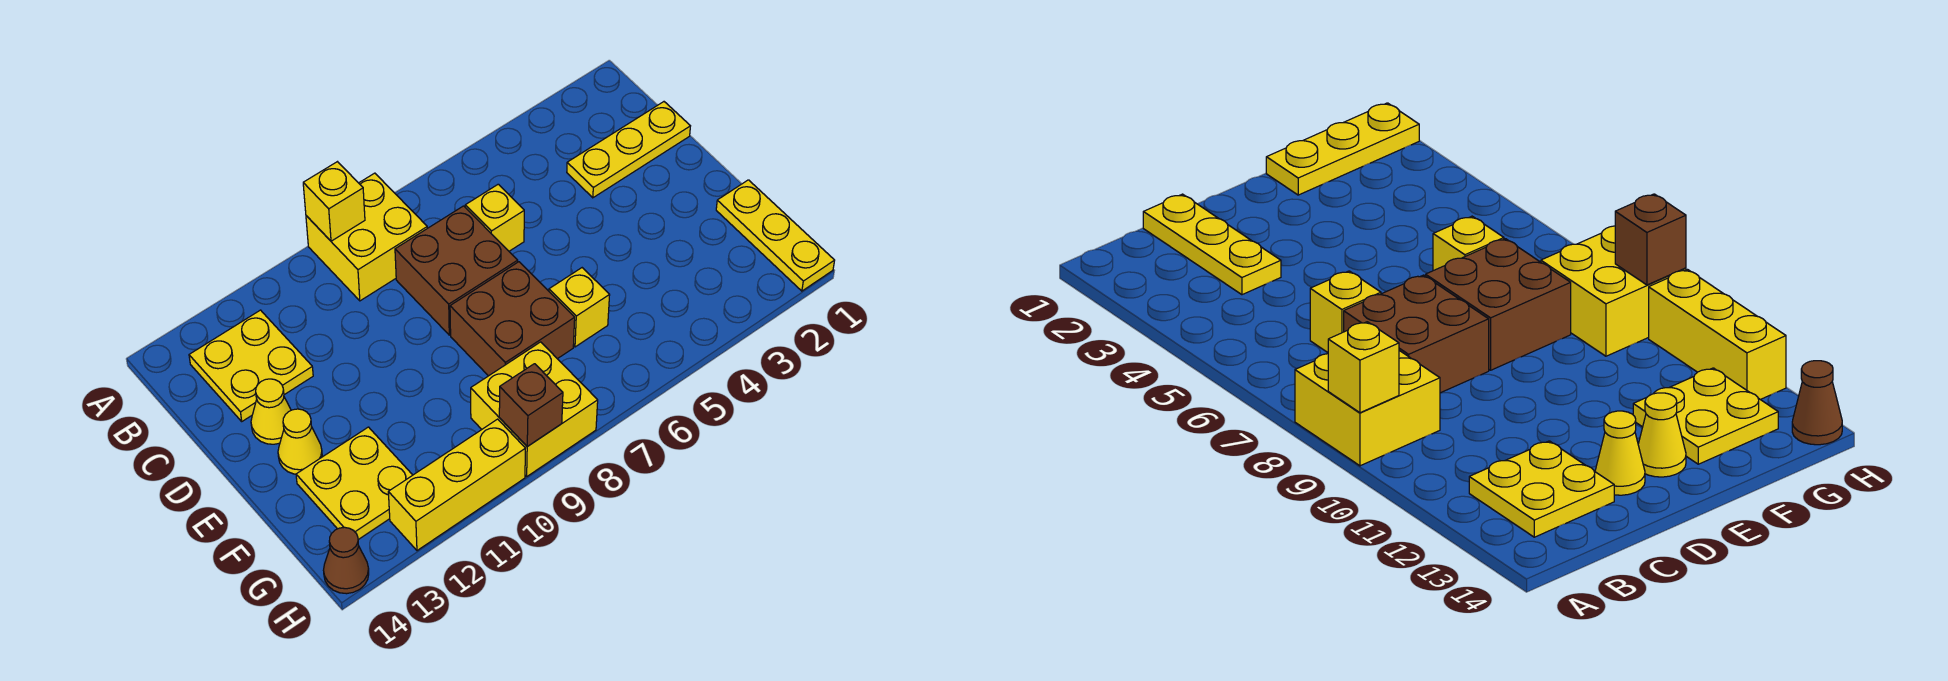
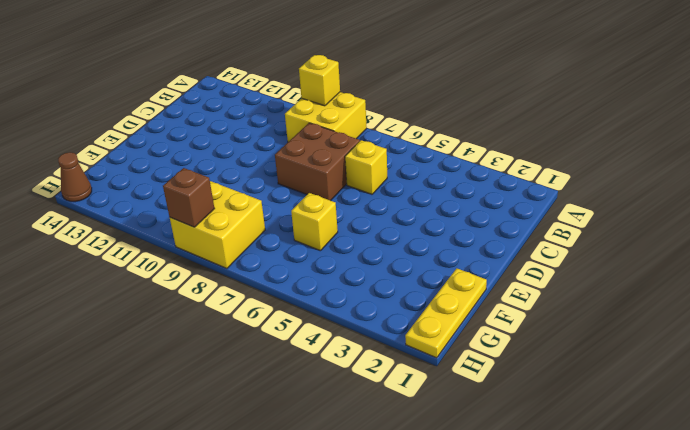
none -> yellow 2x2 plate [189,310,313,421]
none -> yellow 1x3 plate [567,102,690,198]
none -> yellow 1x1 cone [251,379,291,444]

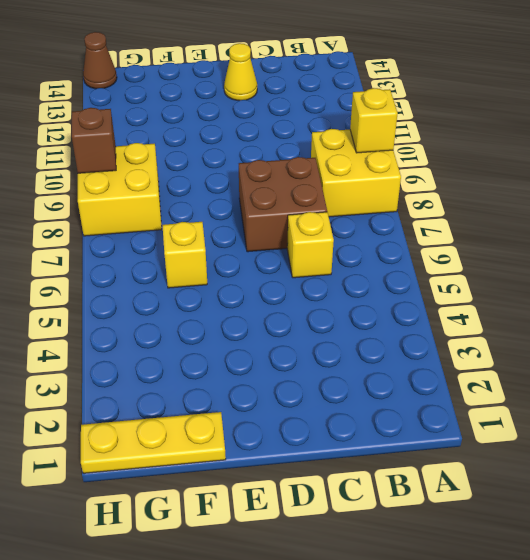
none -> yellow 2x2 plate [189,310,313,421]
none -> yellow 1x3 plate [567,102,690,198]
none -> brown 2x2 brick [450,262,575,376]

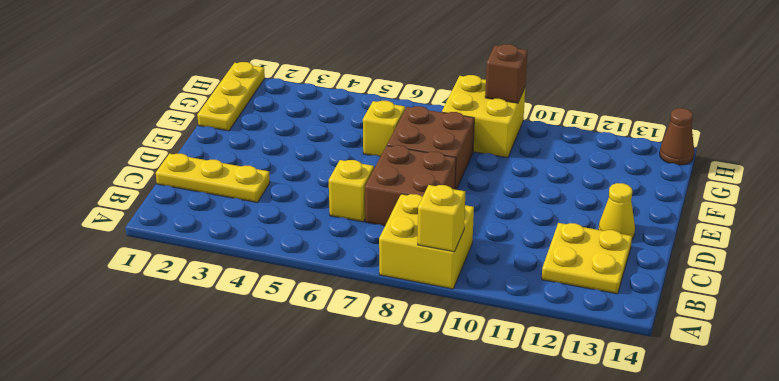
none -> yellow 1x1 cone [278,409,322,474]
none -> yellow 2x2 plate [296,427,412,540]
none -> yellow 1x3 brick [388,419,525,551]

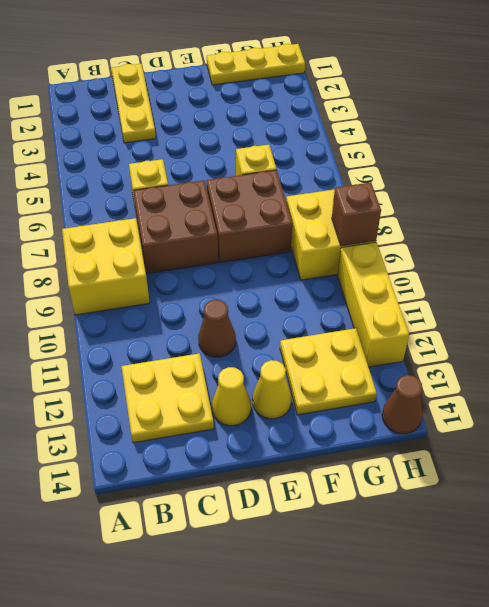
brown 1x1 cone [198,300,236,357] -> none
none -> yellow 1x1 brick [303,162,365,241]

